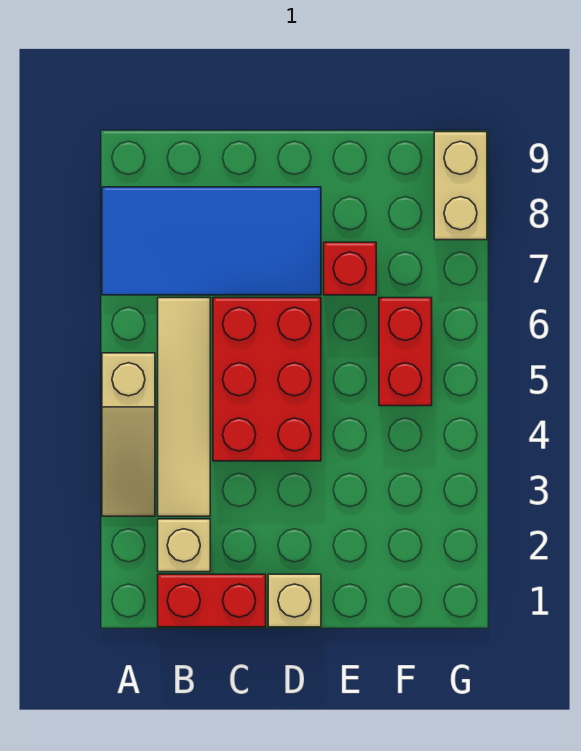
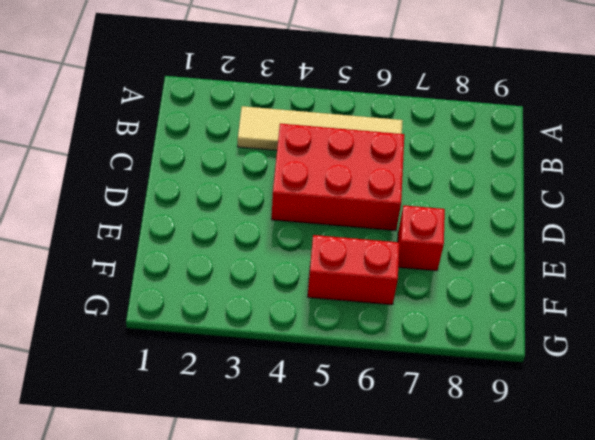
none -> tan 1x3 slope [102,353,155,516]
none -> blue 2x4 tile [102,187,321,295]

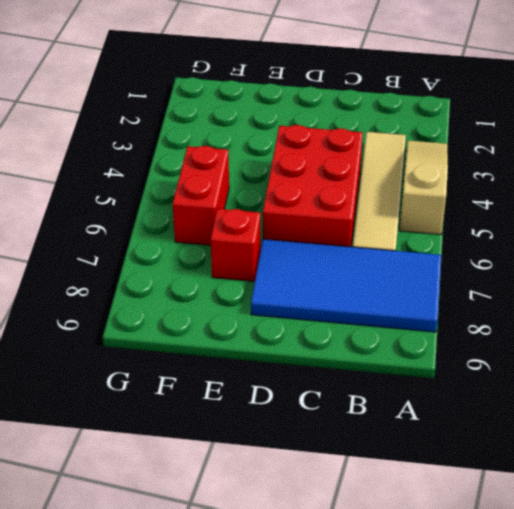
none -> red 1x2 brick [158,574,266,627]
none -> tan 1x1 brick [158,519,210,572]

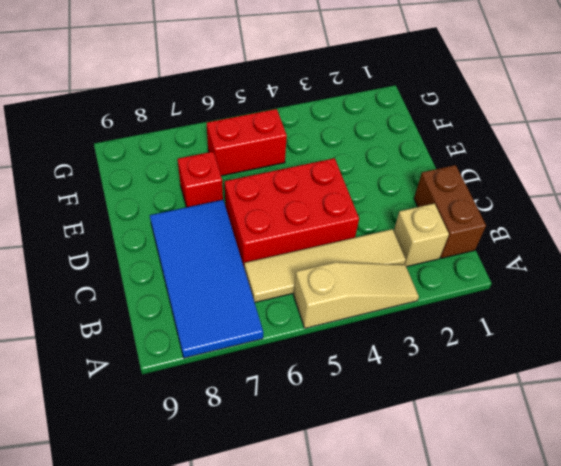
brown 1x2 brick [414,165,486,258] -> red 1x2 brick [158,574,266,627]
none -> tan 1x1 brick [268,574,321,627]
none -> tan 1x2 brick [434,132,487,240]

